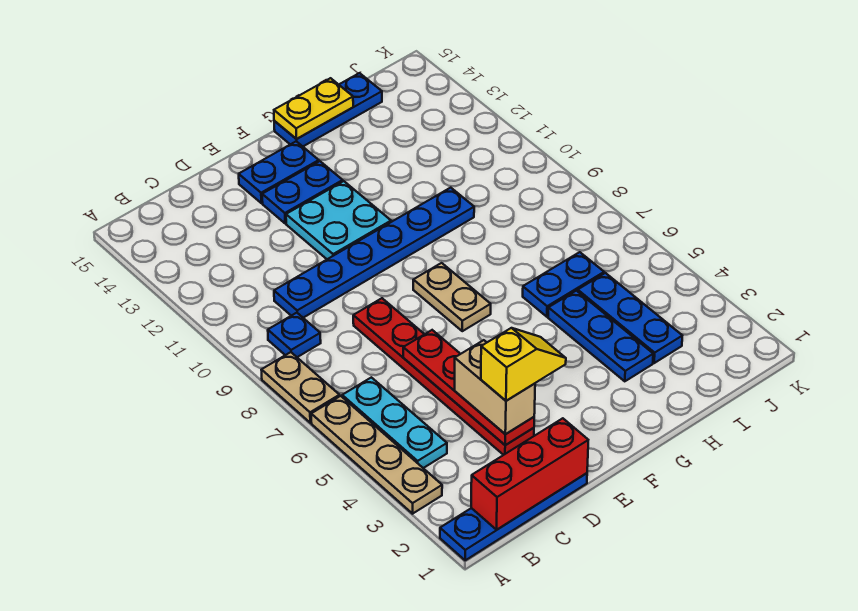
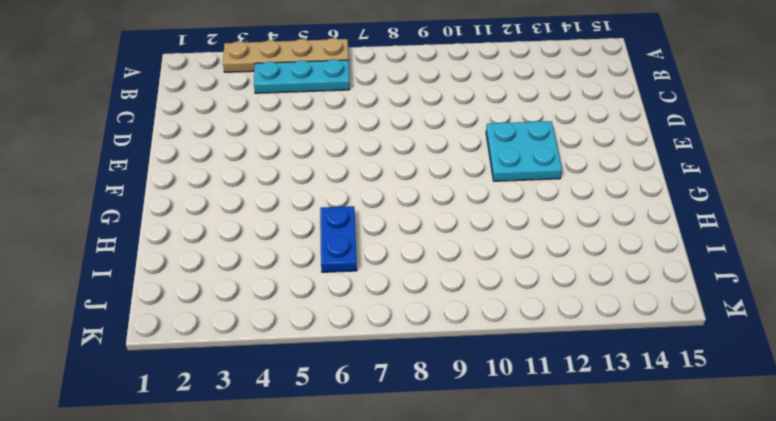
none -> blue 1x4 plate [440,473,587,560]
none -> tan 1x2 plate [262,352,340,423]
none -> blue 1x1 plate [268,313,321,357]

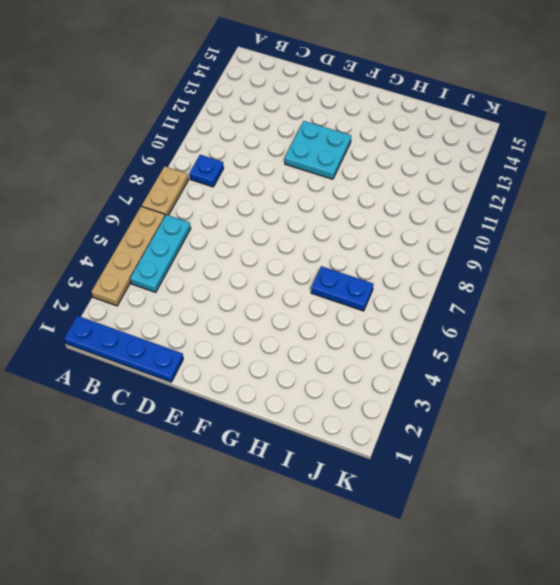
none -> blue 1x6 plate [274,188,474,318]
none -> red 1x6 plate [353,298,534,455]
none -> blue 1x2 plate [262,161,343,223]

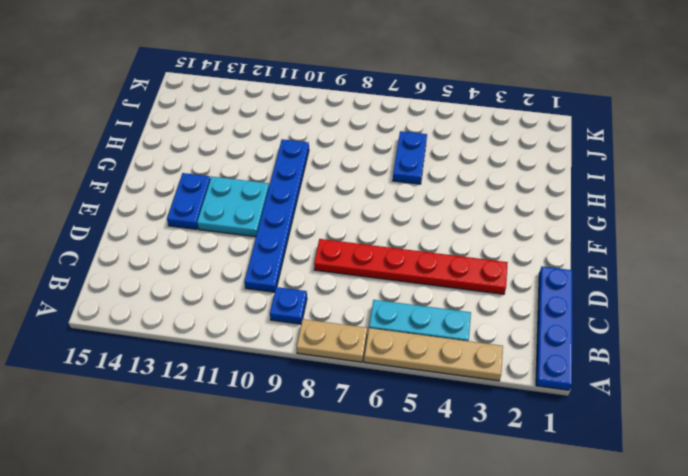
none -> blue 1x2 plate [239,141,319,203]
none -> tan 1x2 plate [413,263,491,331]
none -> blue 1x3 plate [274,73,382,146]

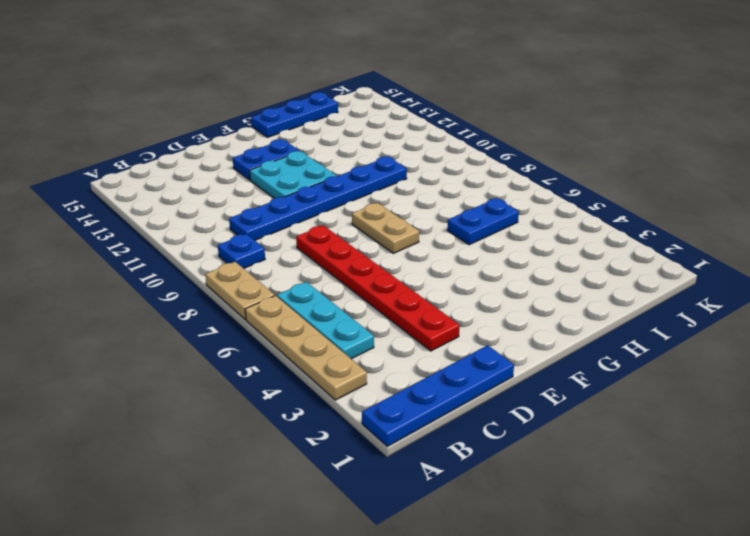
none -> blue 1x2 plate [239,141,319,203]
none -> blue 1x3 plate [548,291,653,381]
none -> blue 1x3 plate [578,273,682,363]

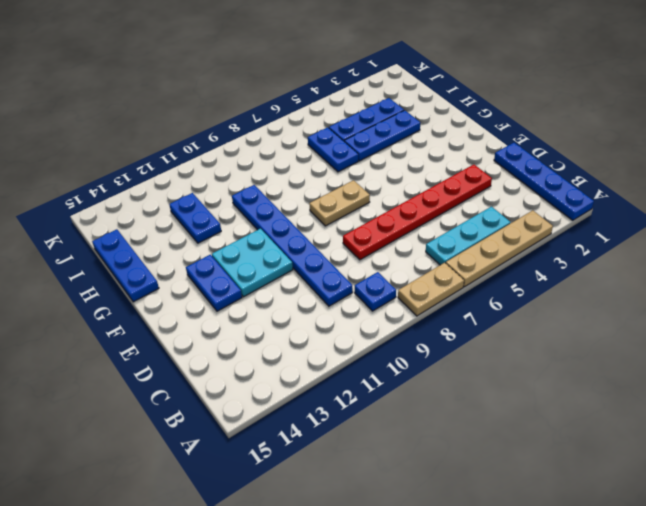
blue 1x2 plate [169,193,221,243] -> blue 1x2 plate moved to [239,141,319,203]
none -> red 1x3 brick [471,418,588,530]
none -> red 1x4 plate [403,330,534,445]
none -> yellow 1x2 plate [274,78,353,139]

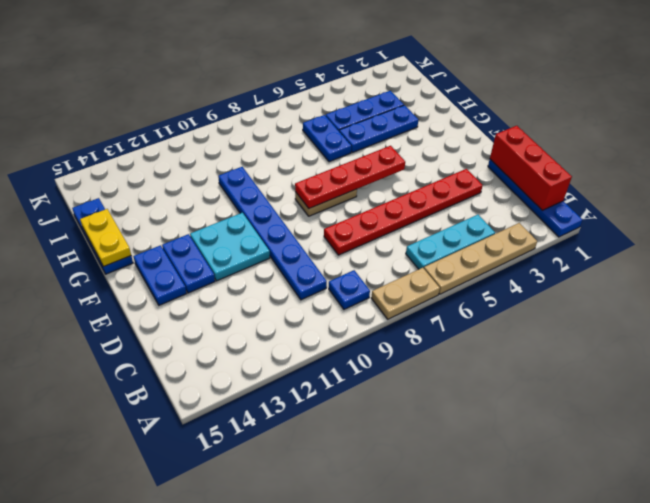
red 1x4 plate [295,146,405,208] -> red 1x4 plate moved to [403,330,534,445]
none -> tan 1x2 brick [455,340,535,434]
none -> yellow 1x2 slope [481,328,566,401]

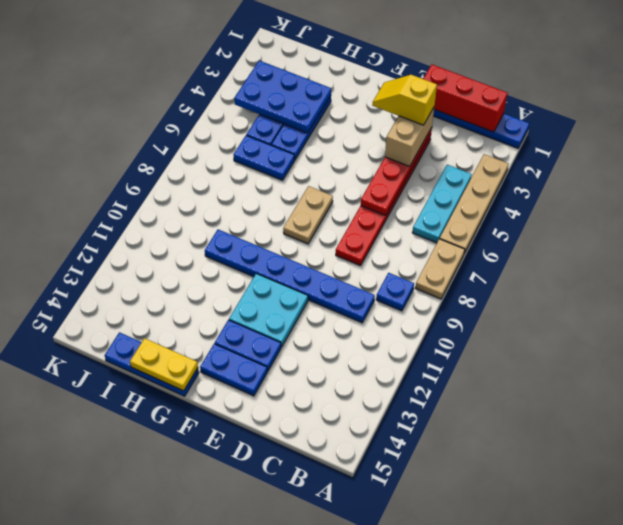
blue 2x3 plate [234,61,331,133] -> none

